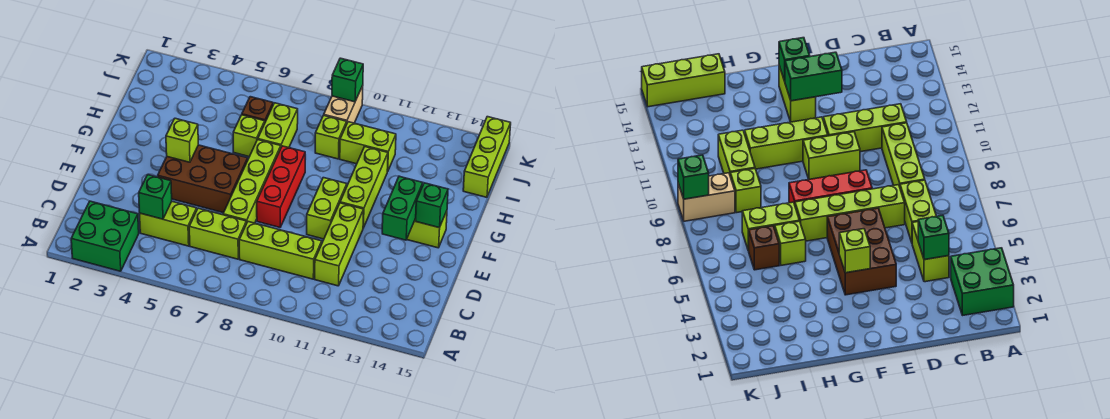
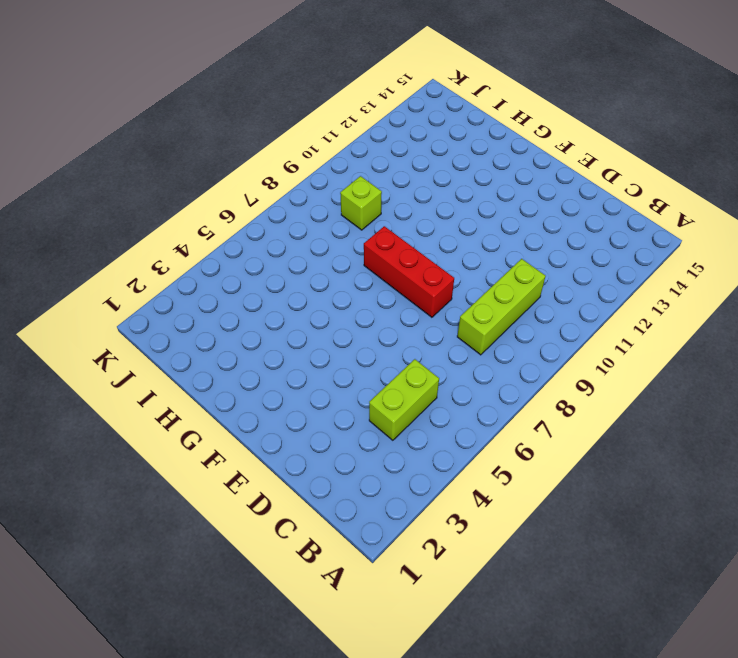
none -> green 2x2 brick [71,201,139,271]
none -> lime 1x2 brick [189,208,246,259]
none -> lime 1x3 brick [315,203,364,286]

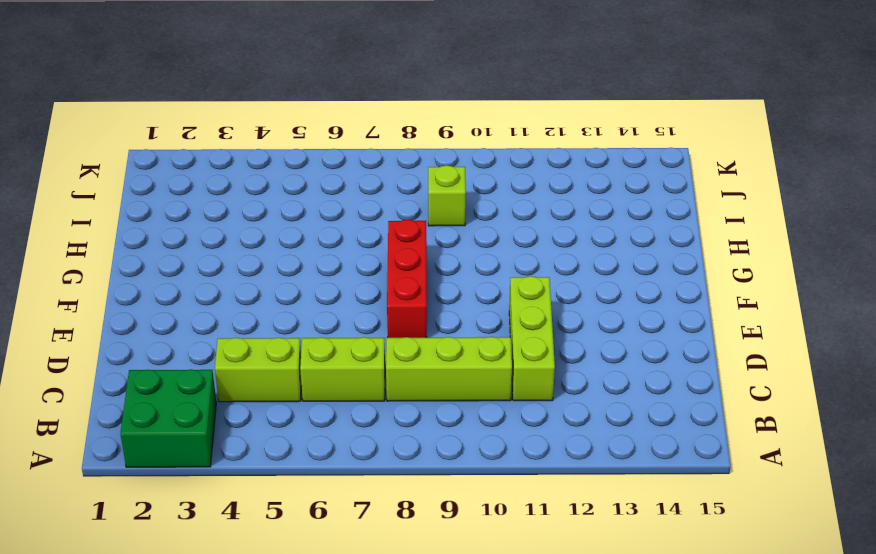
none -> lime 1x4 brick [223,140,281,223]
none -> brown 2x3 brick [158,145,248,213]
none -> lime 1x2 brick [307,178,347,239]

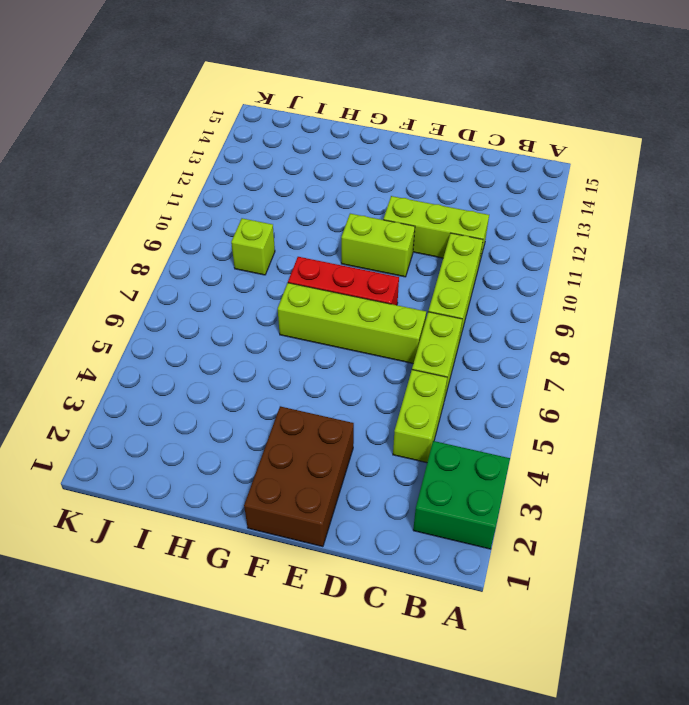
brown 2x3 brick [244,406,354,547] -> brown 2x3 brick moved to [158,145,248,213]
none -> lime 1x3 brick [340,147,388,228]
none -> lime 1x2 brick [407,211,447,248]
none -> lime 1x1 brick [233,115,265,157]

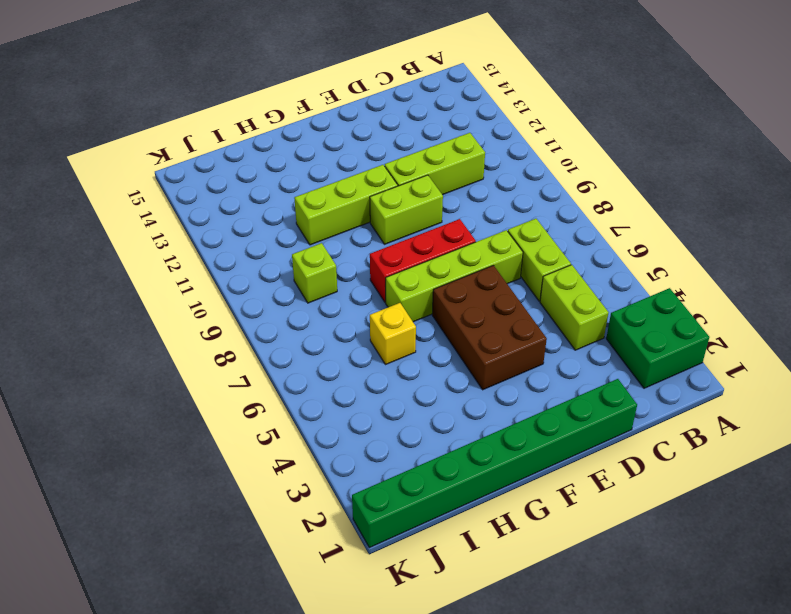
green 1x8 brick [352,379,637,548] -> none
yellow 1x1 brick [370,303,416,365] -> lime 1x1 brick [233,115,265,157]
none -> lime 1x3 brick [239,222,322,279]
none -> lime 1x2 brick [407,211,447,248]
none -> lime 1x2 brick [258,103,298,148]

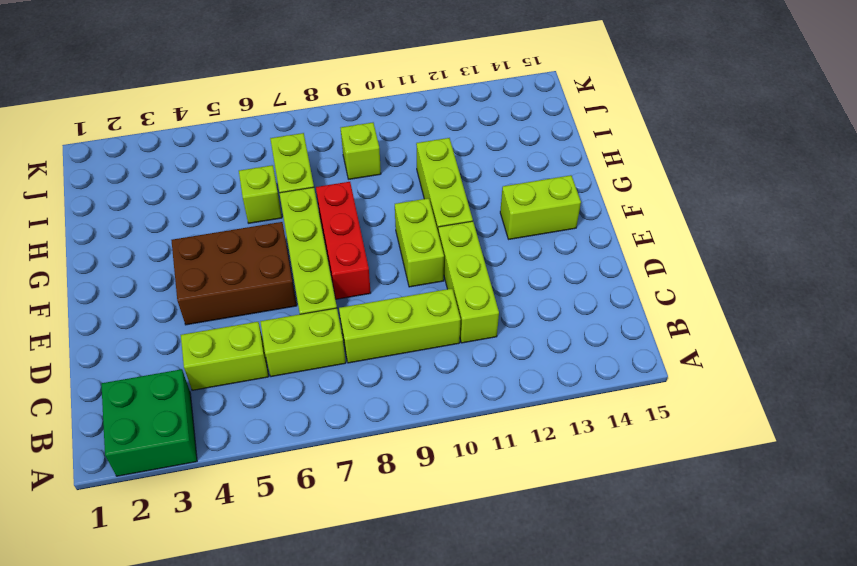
none -> brown 1x1 brick [242,97,273,122]
none -> lime 1x2 brick [340,122,396,171]
none -> lime 1x3 brick [463,117,511,197]

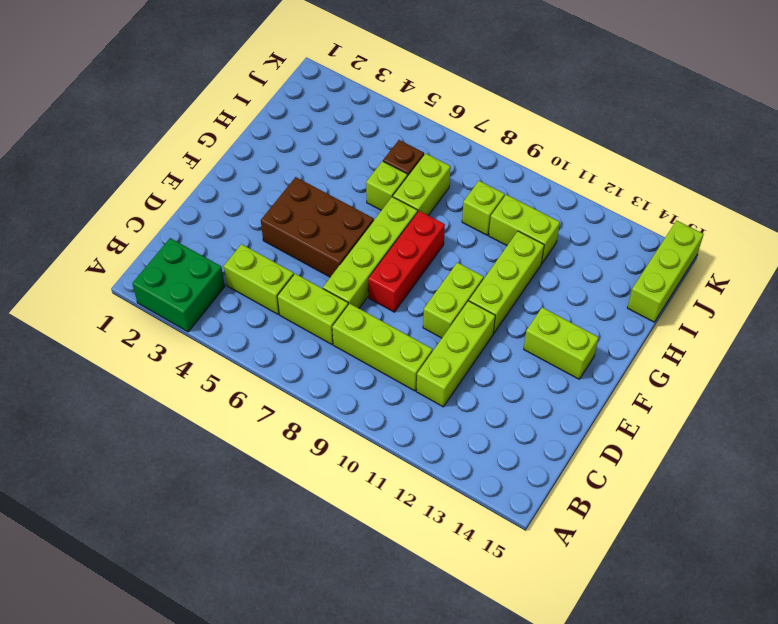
none -> tan 1x2 brick [324,85,363,123]
none -> green 1x1 brick [139,175,172,219]
none -> green 1x2 brick [382,176,423,240]

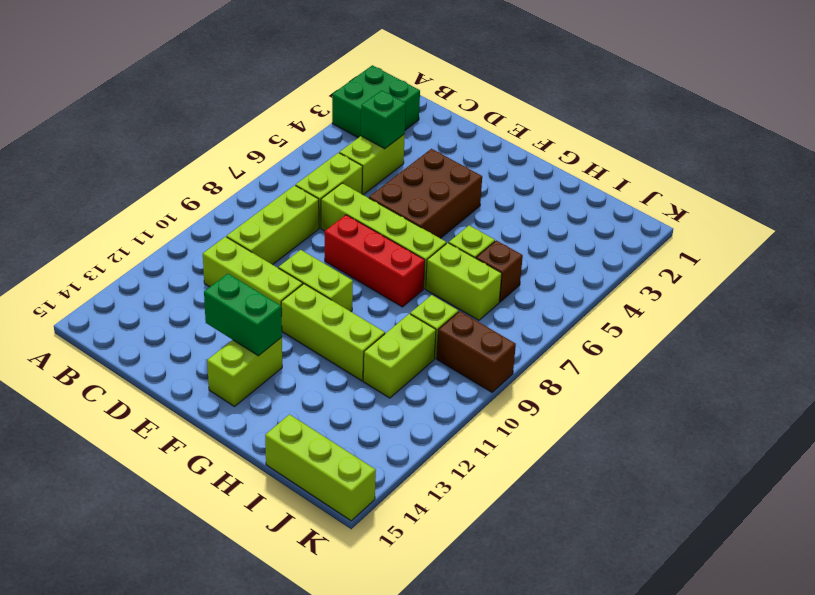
brown 1x2 brick [437,311,516,392] -> tan 1x2 brick [324,85,363,123]
none -> lime 1x1 brick [166,118,198,162]
none -> green 1x1 brick [416,183,448,228]
none -> green 1x1 brick [332,58,363,102]

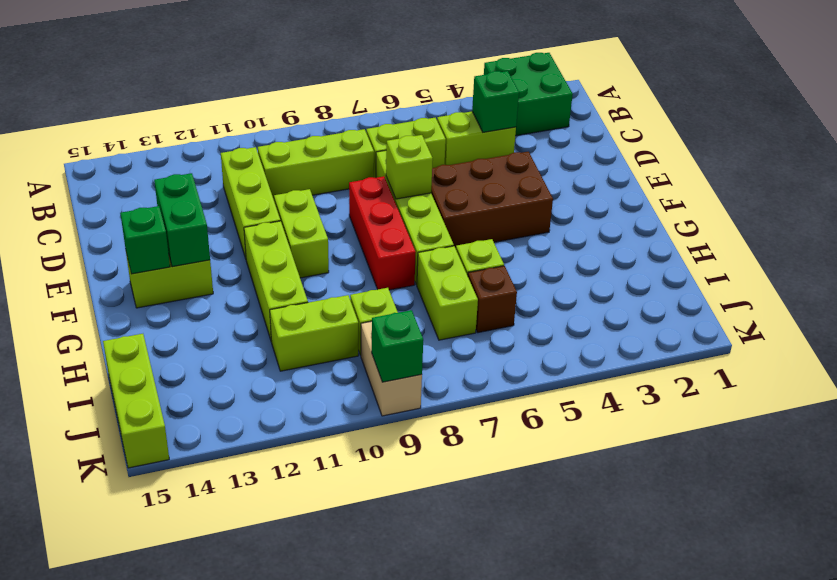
lime 1x1 brick [386,135,433,199] -> lime 1x1 brick moved to [166,118,198,162]

